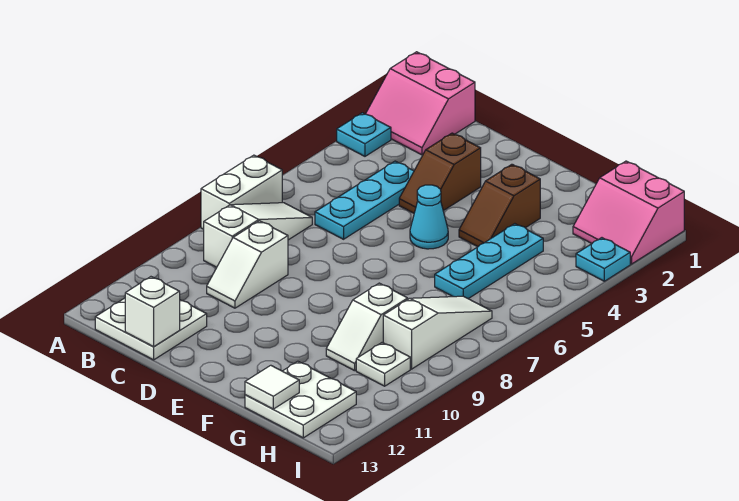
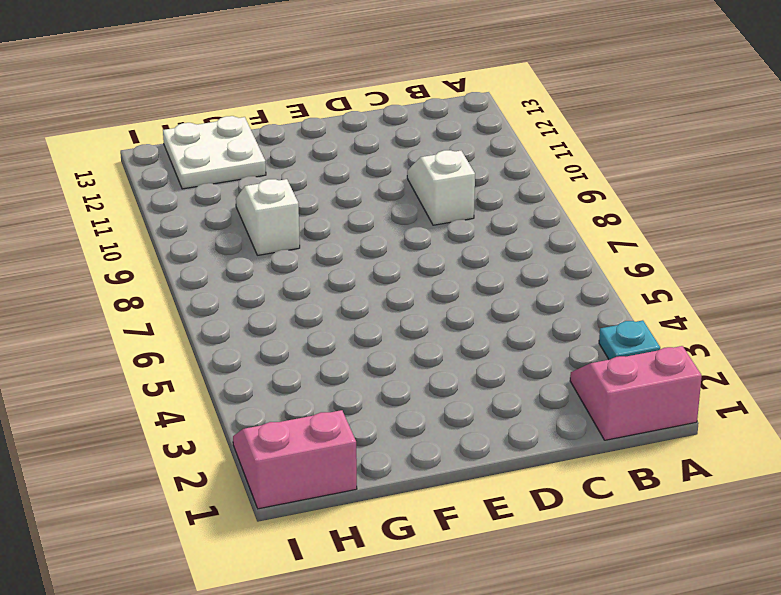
none -> white 1x2 brick [201,155,282,229]
none -> white 1x3 slope [204,203,312,267]
none -> white 2x2 plate [95,298,207,360]

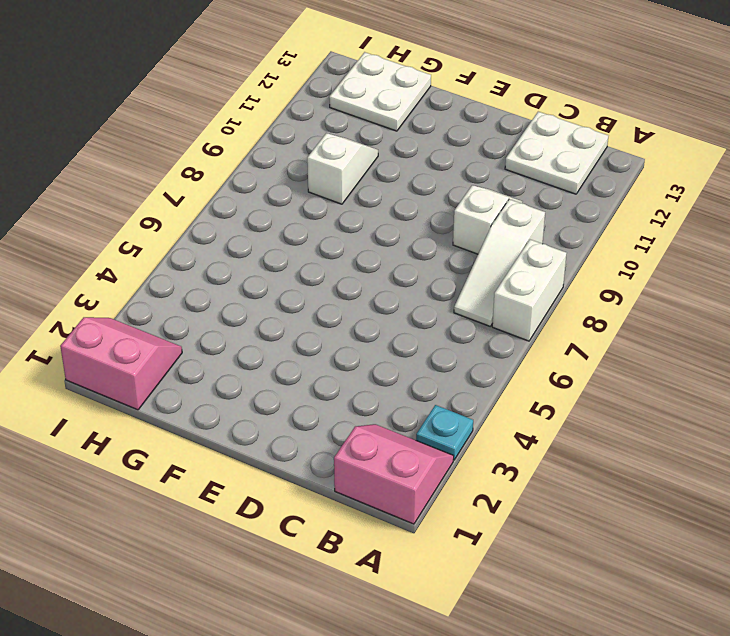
none -> cyan 1x3 plate [315,161,414,239]
none -> brown 1x2 slope [399,133,481,213]
none -> cyan 1x1 cone [410,185,448,249]

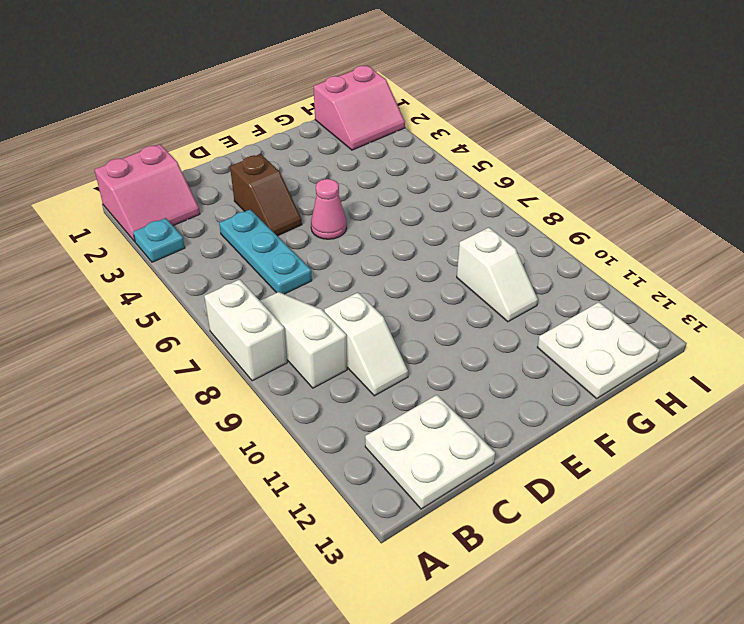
pink 1x1 cone [311,179,347,239] -> cyan 1x1 cone [410,185,448,249]
none -> brown 1x2 slope [459,164,540,247]
none -> cyan 1x3 plate [435,224,543,299]
none -> white 1x3 slope [383,296,492,369]

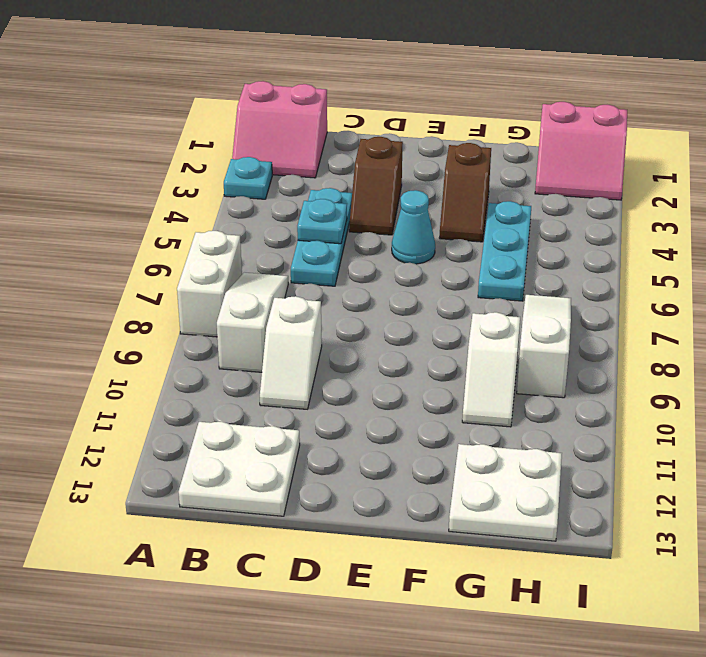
cyan 1x1 plate [297,199,347,244] -> cyan 1x1 plate moved to [576,238,630,281]
none -> white 1x1 plate [356,343,410,386]
none -> white 1x1 brick [125,277,180,347]
none -> white 1x1 tile [245,365,299,409]

